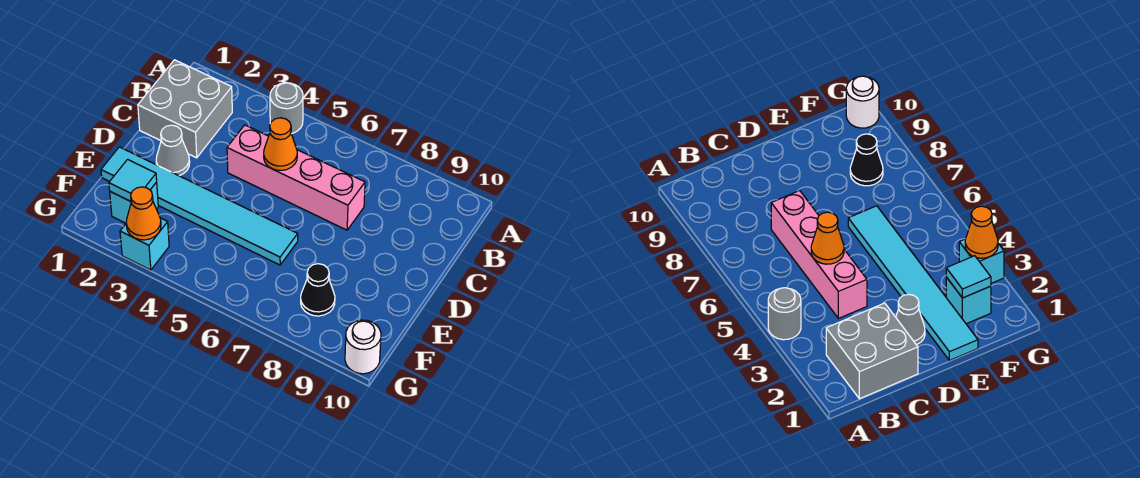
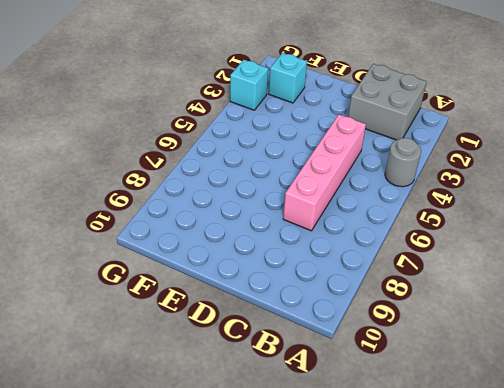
none -> grey 1x1 cone [156,125,190,176]
none -> cyan 1x6 tile [101,147,298,265]
none -> black 1x1 cone [301,264,335,316]

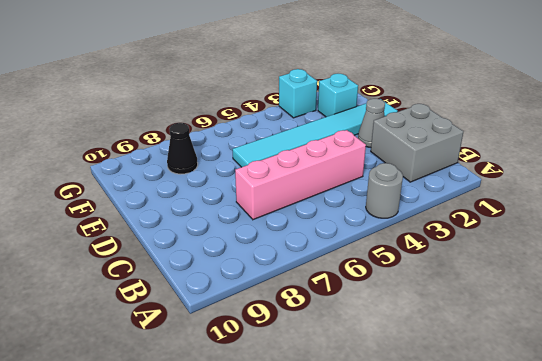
none -> white 1x1 round brick [345,320,381,374]
none -> orange 1x1 cone [264,118,297,170]
none -> cyan 1x1 tile [109,159,157,201]

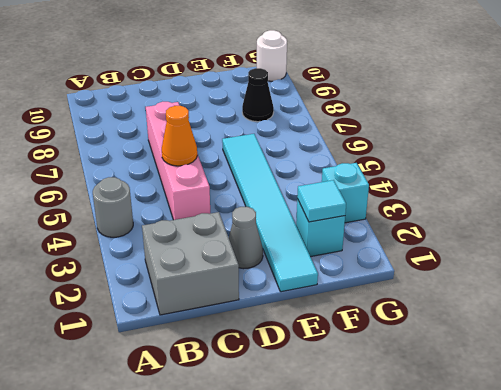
none -> orange 1x1 cone [126,187,161,240]

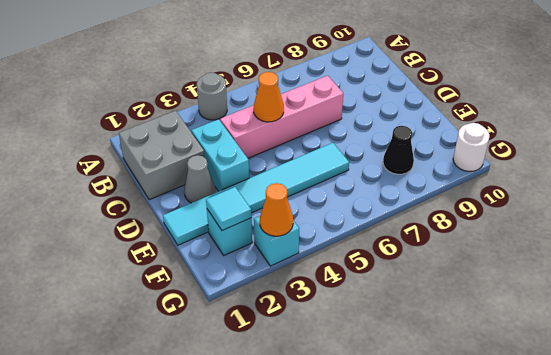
cyan 1x2 brick [191,119,249,191] -> none

